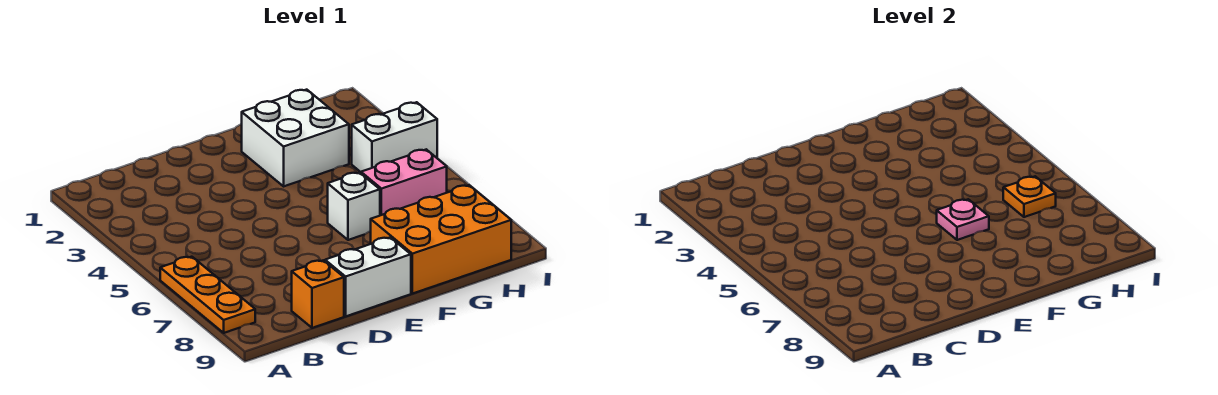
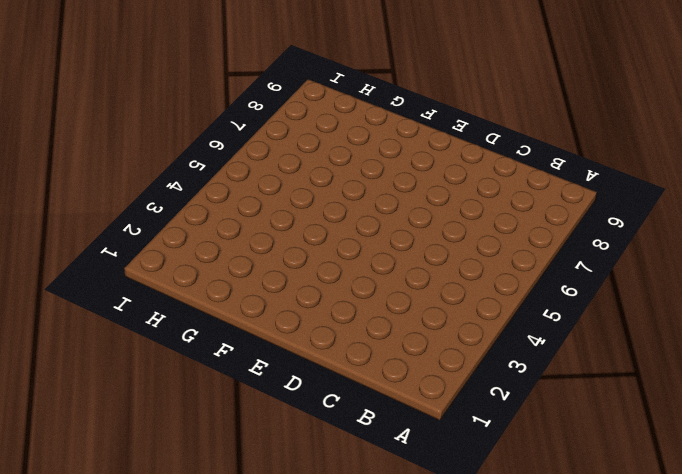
none -> orange 1x3 plate [160,257,255,333]
none -> orange 1x1 brick [292,260,344,328]

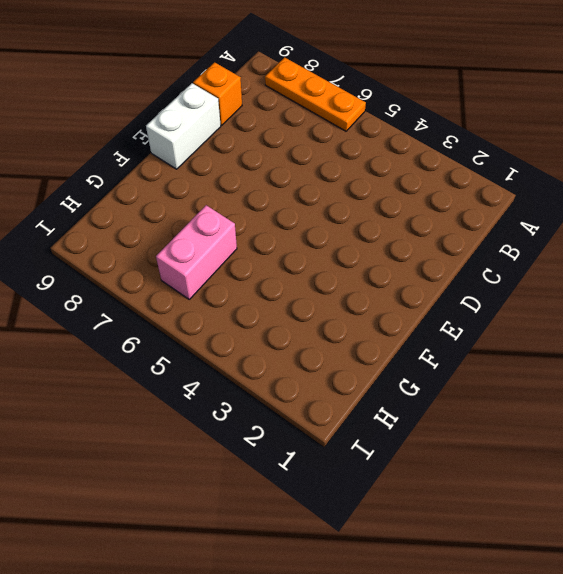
none -> white 2x2 brick [242,90,349,186]
none -> white 1x1 brick [328,172,380,240]

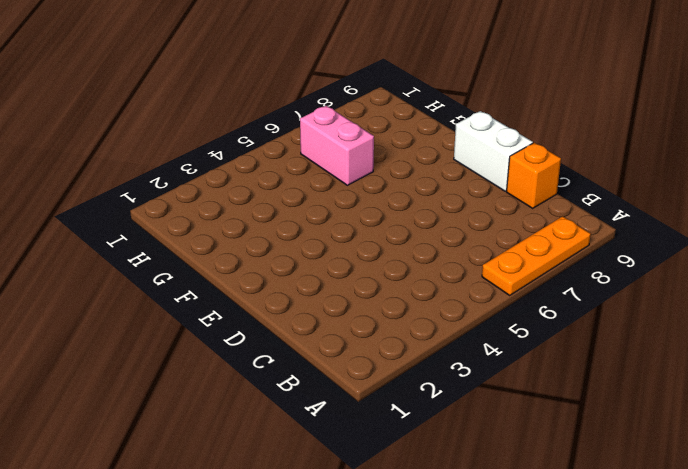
none -> white 2x2 brick [242,90,349,186]
none -> white 1x1 brick [328,172,380,240]

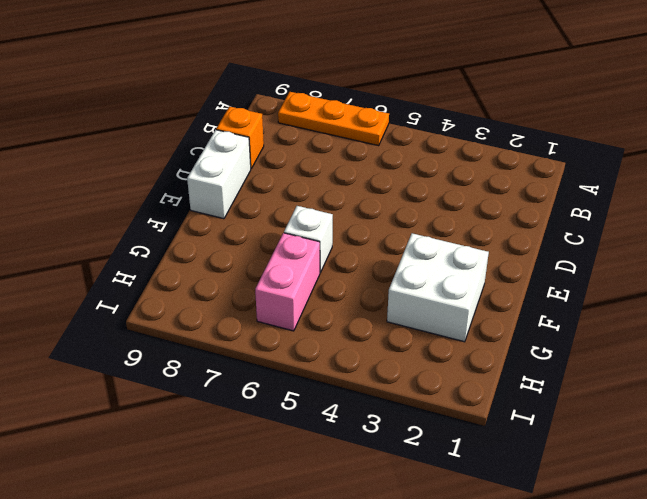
none -> orange 2x3 brick [371,185,511,294]
none -> white 1x2 brick [352,102,437,172]

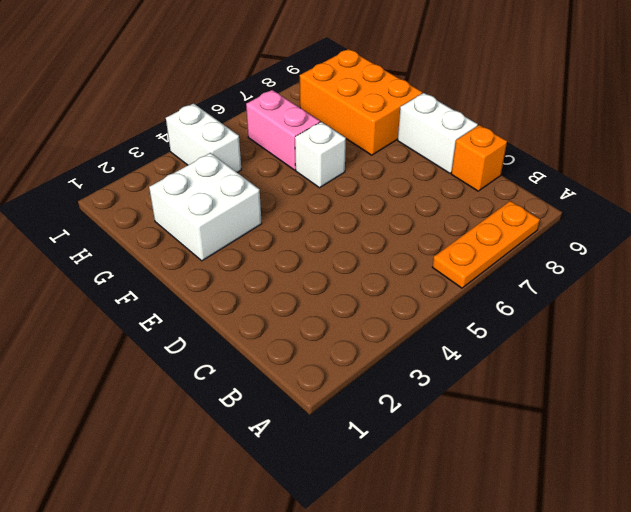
none -> pink 1x1 plate [937,199,989,240]
none -> orange 1x1 plate [1003,176,1056,217]

